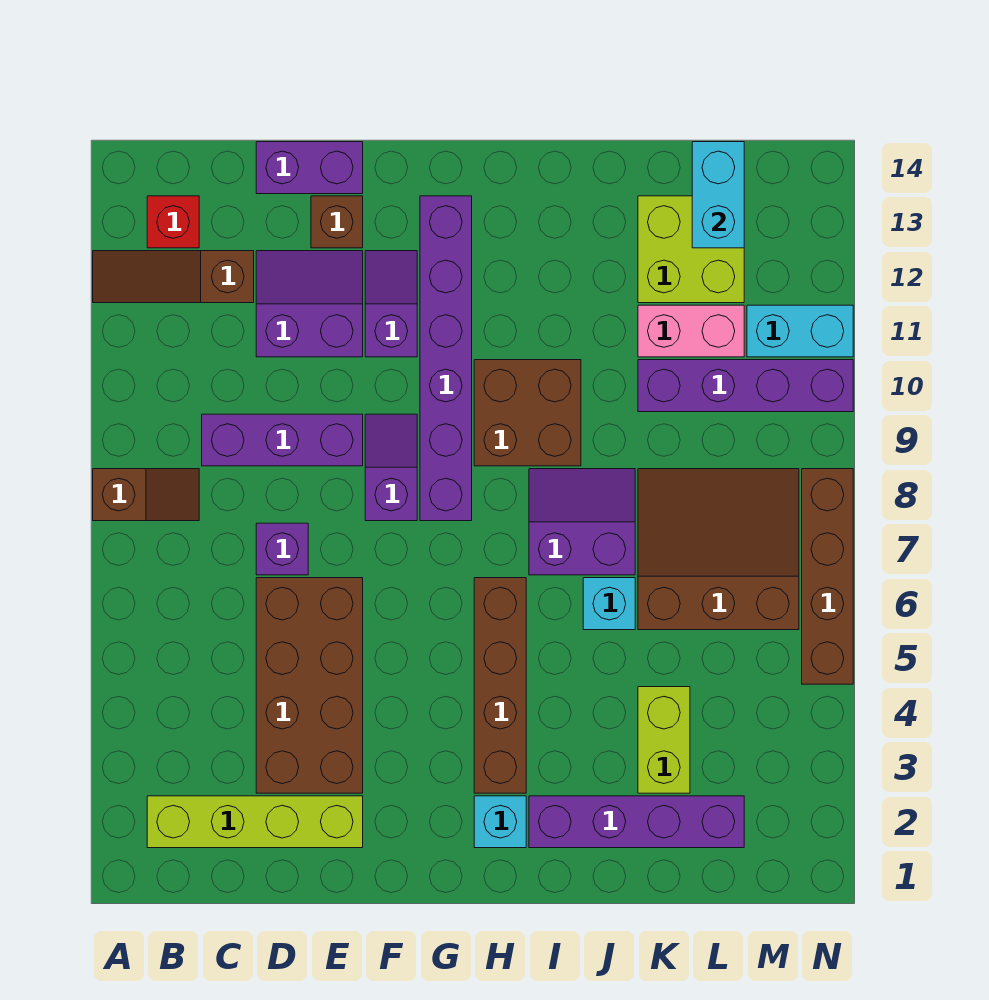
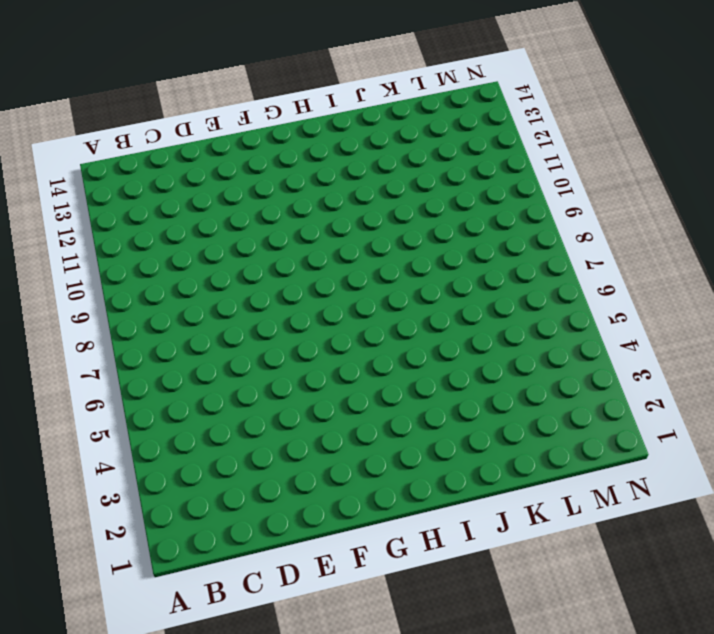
none -> brown 1x2 slope [93,469,199,521]
none -> brown 1x3 slope [93,251,254,303]
none -> lime 1x4 brick [147,796,363,848]

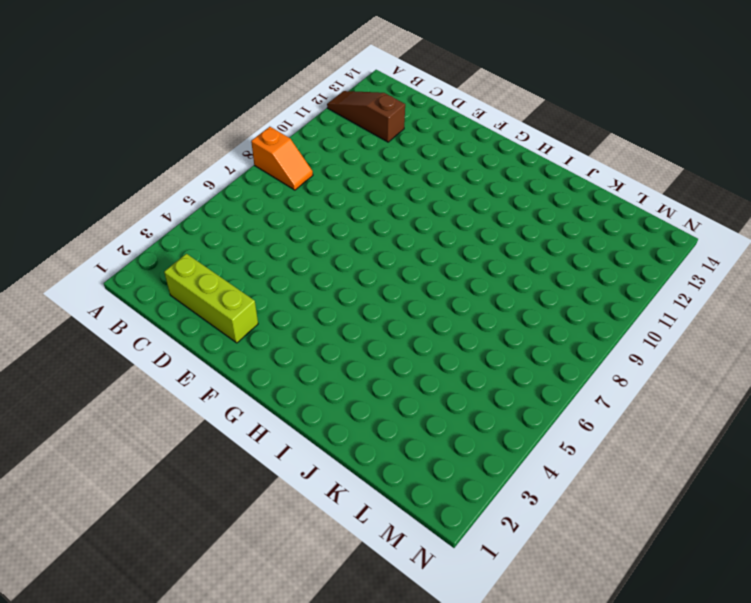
orange 1x2 slope [251,127,313,190] -> brown 1x2 slope [93,469,199,521]
lime 1x3 brick [164,254,258,343] -> lime 1x4 brick [147,796,363,848]
none -> red 1x1 brick [147,196,199,248]
none -> purple 1x3 brick [202,414,363,466]
none -> brown 2x4 brick [256,578,363,793]

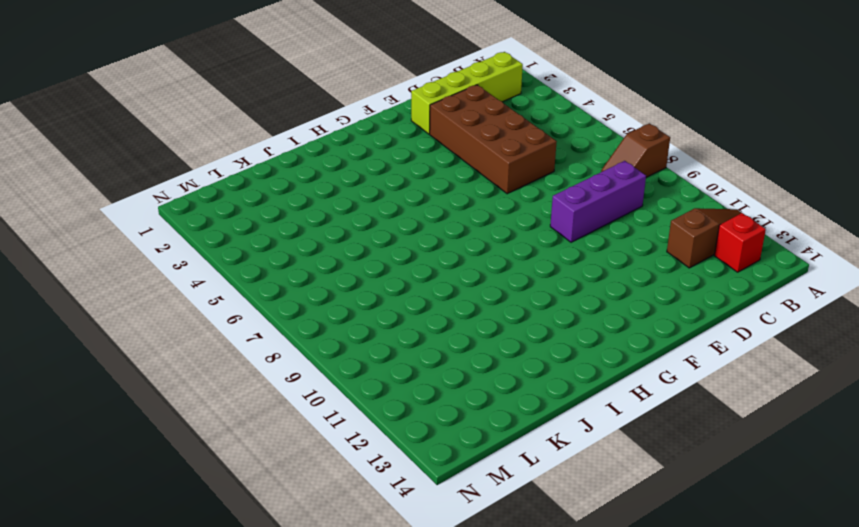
none -> purple 1x1 brick [256,523,308,575]
none -> purple 2x2 slope [256,251,363,357]
none -> purple 1x2 brick [256,142,363,194]

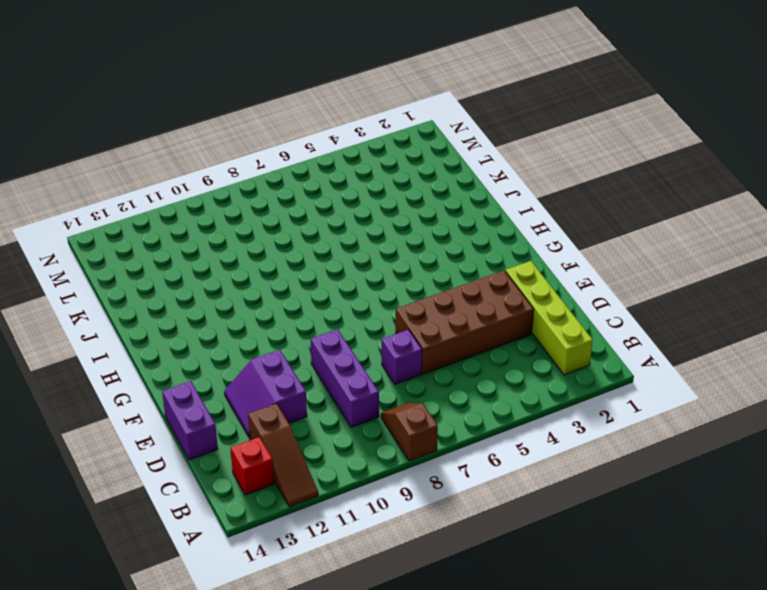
none -> brown 1x1 brick [311,196,363,248]
none -> purple 1x2 slope [365,414,417,521]
none -> purple 1x2 slope [365,251,417,357]

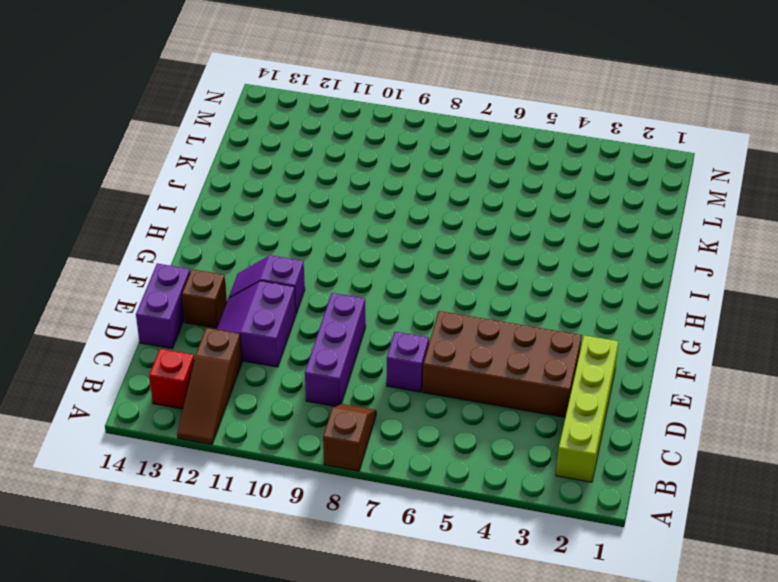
none -> purple 1x2 slope [365,414,417,521]
none -> purple 1x6 brick [420,196,472,521]
none -> cyan 1x1 brick [474,796,526,848]

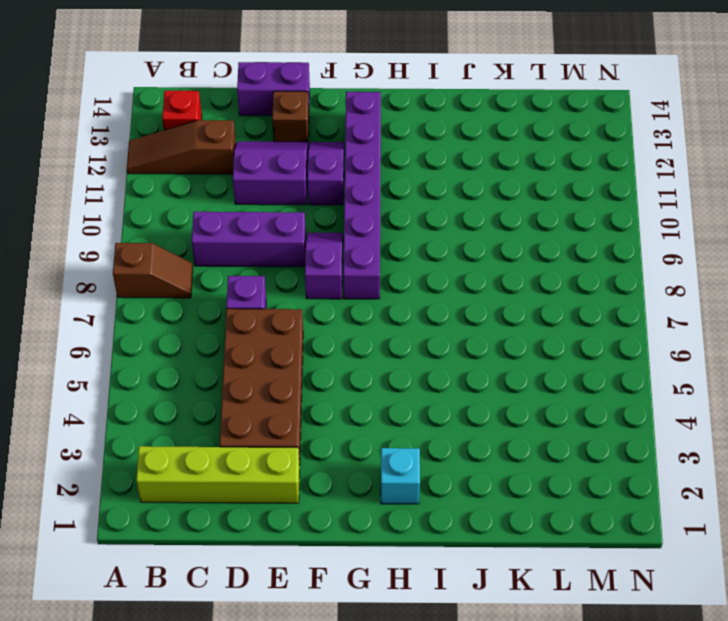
none -> brown 1x4 brick [474,578,526,793]
none -> brown 2x2 brick [474,360,581,466]
none -> purple 1x4 brick [529,796,744,848]

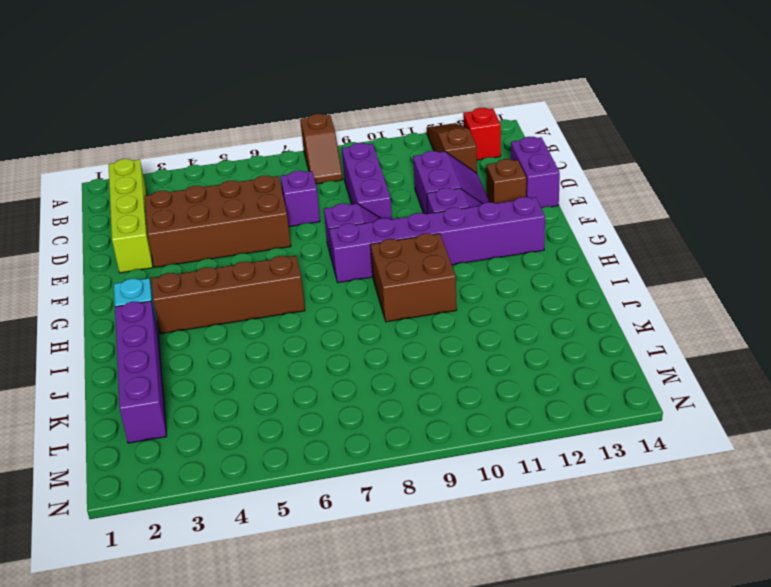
none -> purple 2x2 slope [529,469,635,575]
none -> cyan 1x1 brick [583,578,635,630]
none -> lime 1x2 brick [638,687,690,793]

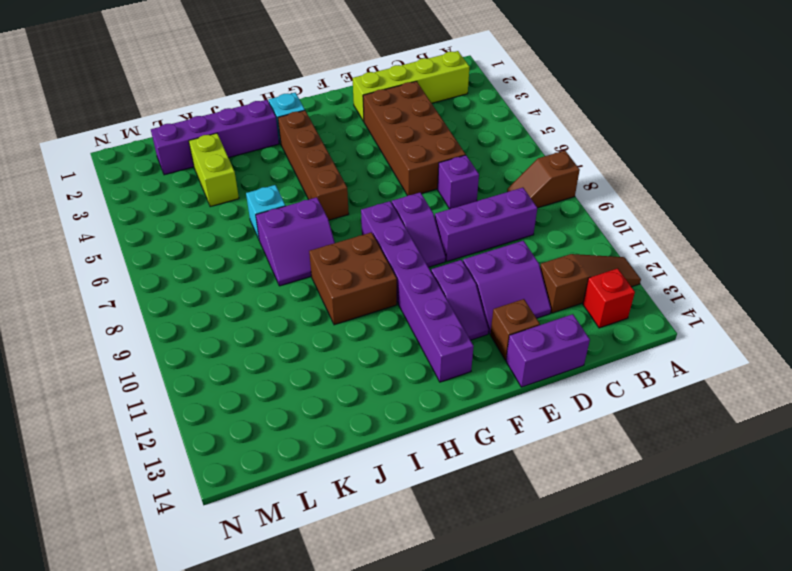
none -> brown 3x3 slope [638,469,799,630]
none -> purple 1x4 brick [638,360,853,412]
none -> pink 1x2 brick [638,305,744,357]

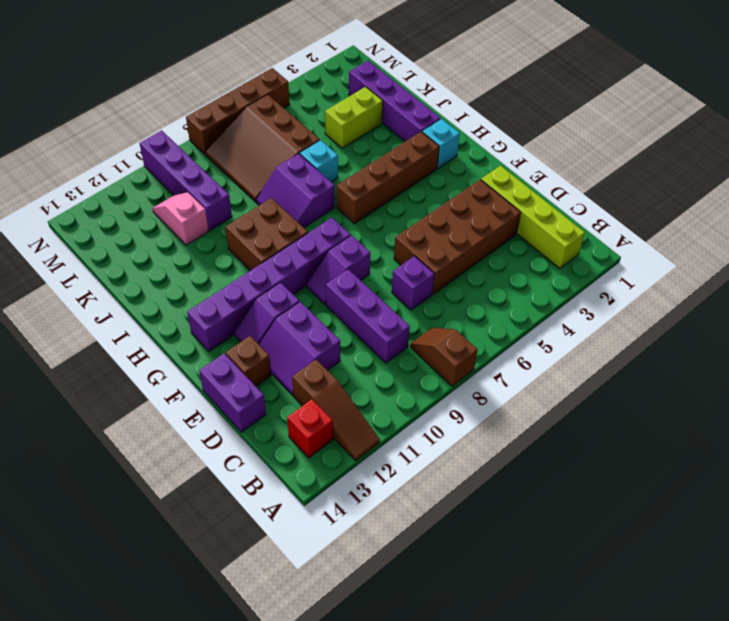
pink 1x2 slope [153,192,209,245] -> pink 1x2 brick [638,305,744,357]
none -> lime 2x2 brick [638,196,744,303]
none -> cyan 1x2 brick [747,305,853,357]
none -> cyan 1x2 brick [692,142,744,248]

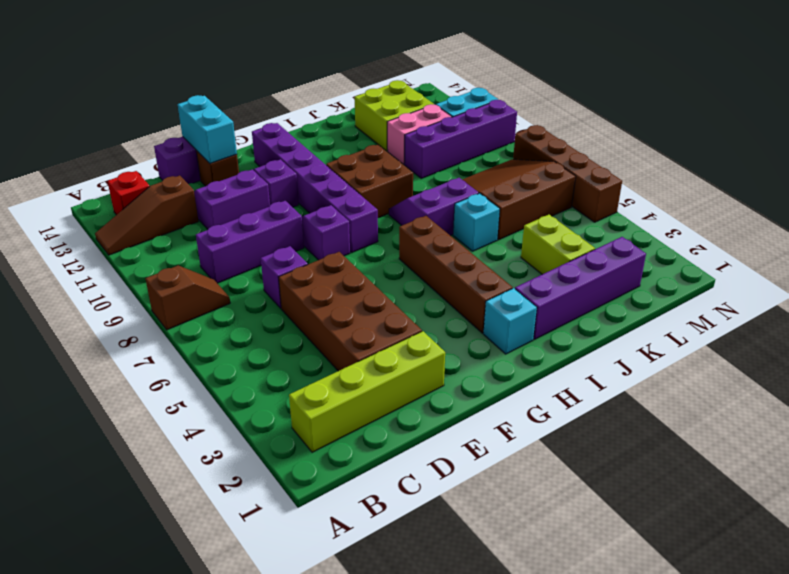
cyan 1x2 brick [178,95,237,164] -> cyan 1x2 brick moved to [692,142,744,248]

